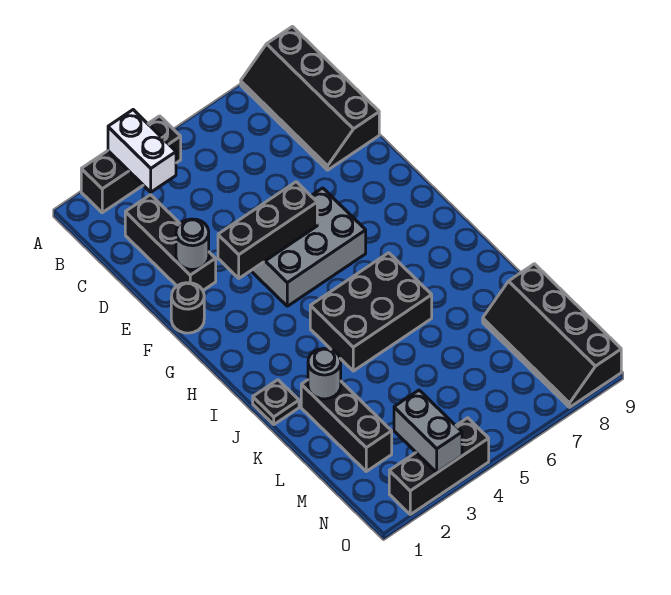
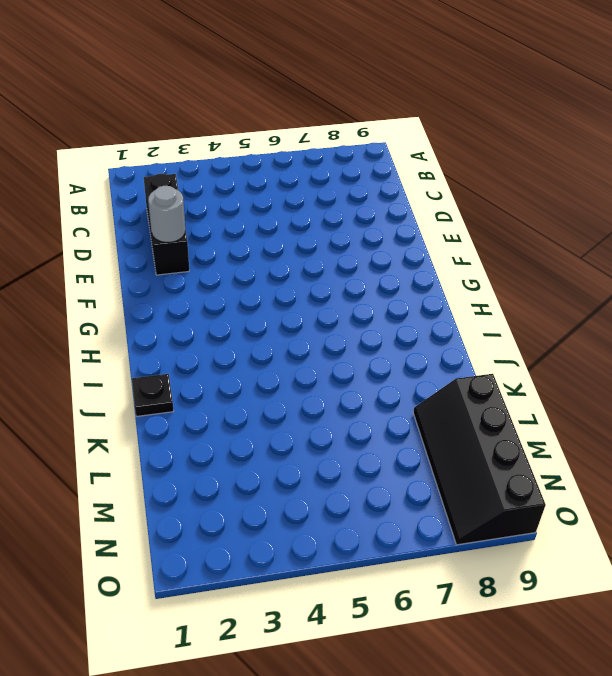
none -> black 1x3 brick [81,116,181,213]
none -> black 2x4 slope [241,27,379,170]
none -> black 1x1 round brick [171,283,204,333]

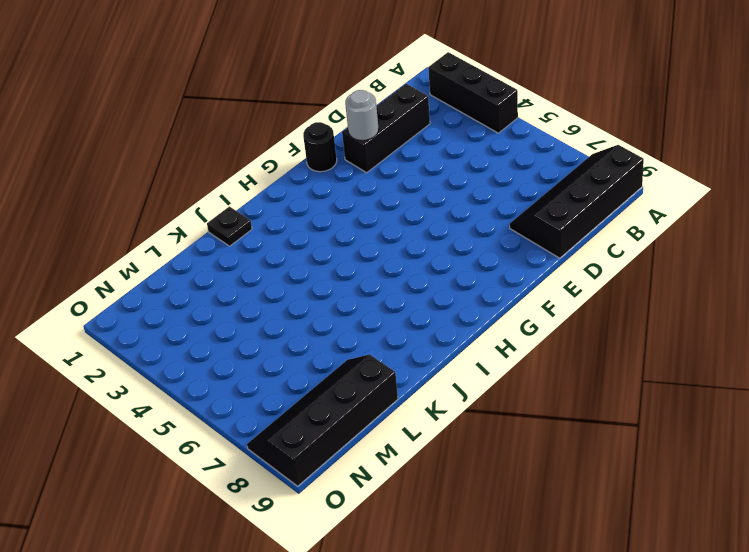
none -> grey 2x3 brick [251,188,366,306]
none -> black 2x3 brick [310,253,432,371]
none -> black 1x3 brick [301,380,392,471]

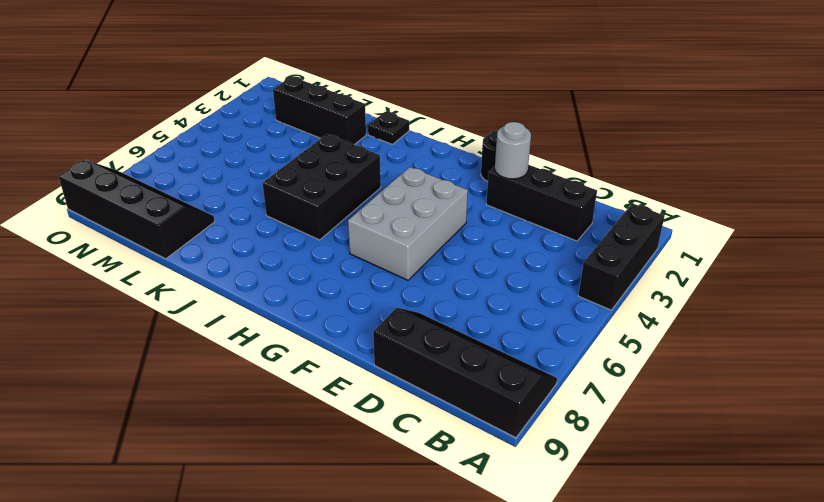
none -> black 1x3 brick [389,418,489,514]
none -> white 1x2 brick [108,110,176,192]
none -> black 1x3 brick [218,182,317,278]

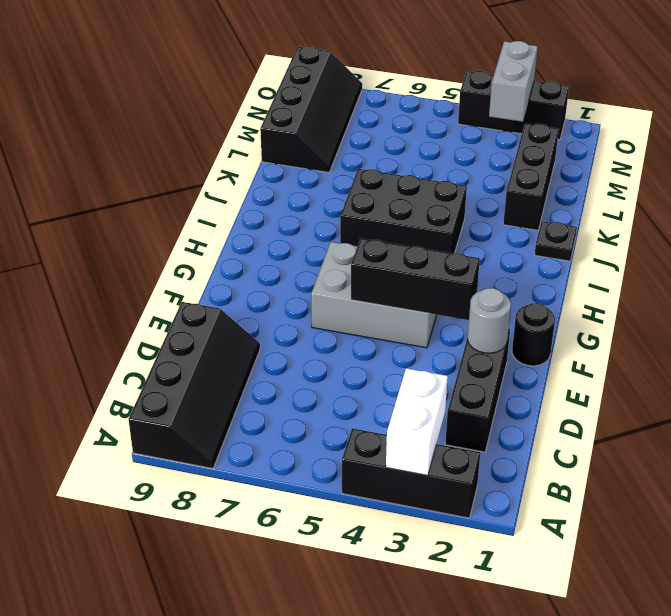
none -> grey 1x1 round brick [308,349,341,399]

